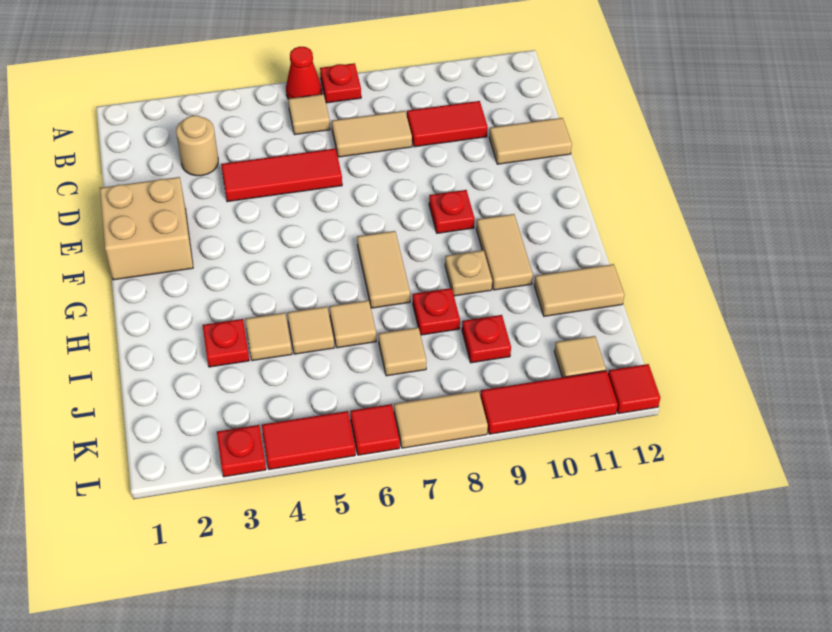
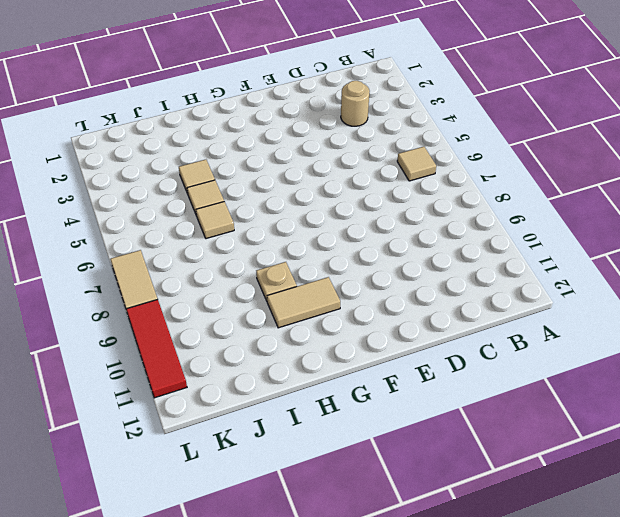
none -> red 1x1 cone [286,47,322,99]
none -> red 1x1 plate [320,63,361,103]
none -> tan 1x2 tile [332,111,412,157]

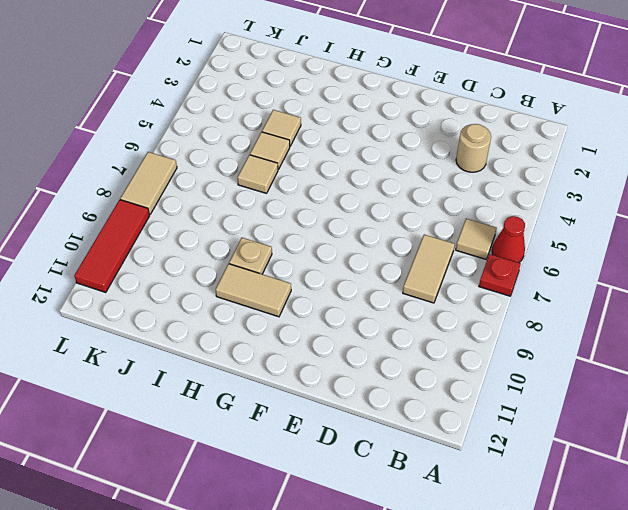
none -> red 1x2 tile [407,101,488,147]
none -> red 1x3 tile [221,148,342,202]
none -> tan 1x2 tile [489,118,572,164]

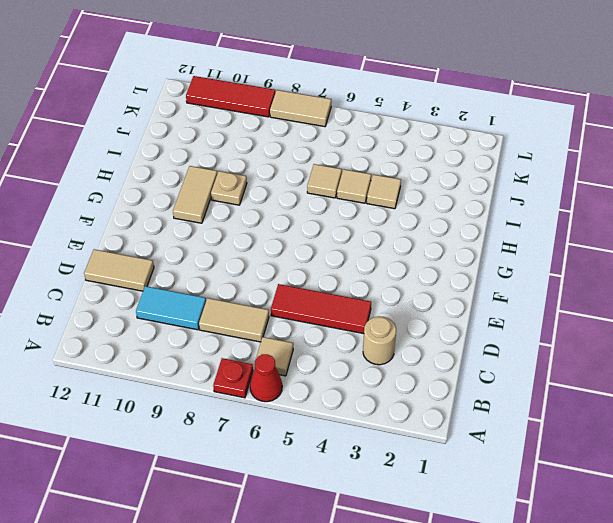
cyan 1x2 tile [136,286,206,330] -> red 1x2 tile [407,101,488,147]
none -> tan 2x2 brick [100,177,193,280]
none -> red 1x1 plate [429,190,475,233]
none -> tan 1x2 tile [357,231,410,308]

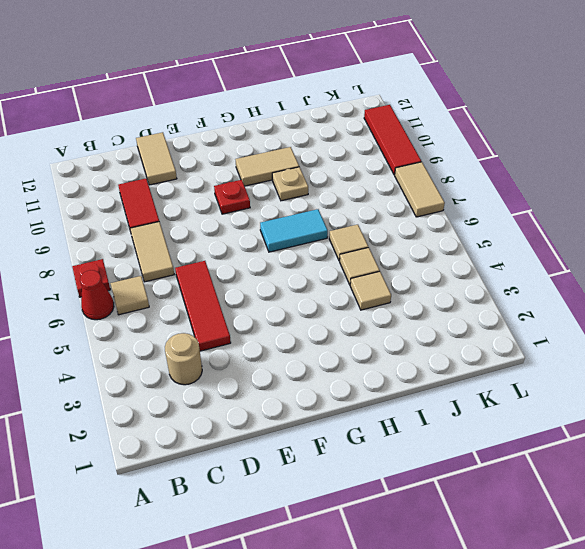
cyan 1x2 tile [260,209,328,252] -> tan 1x2 tile [357,231,410,308]
none -> tan 2x2 brick [100,177,193,280]
none -> red 1x1 plate [203,319,249,367]
none -> red 1x1 plate [413,288,460,335]

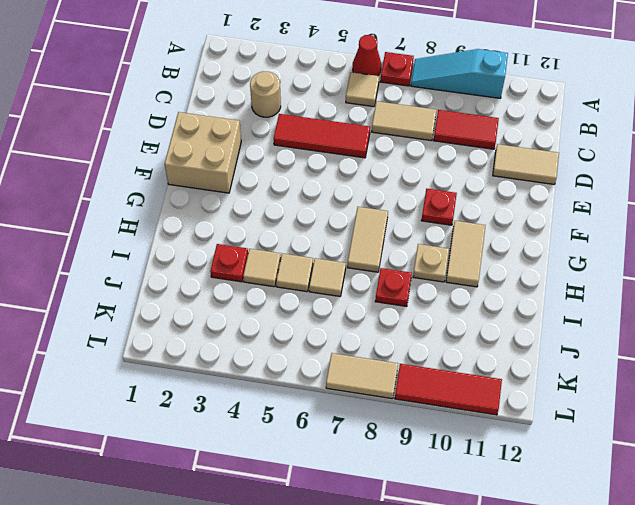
cyan 1x3 slope [411,49,508,98] -> none
none -> tan 1x2 tile [534,264,624,316]
none -> tan 1x1 tile [379,328,426,376]
none -> red 1x1 plate [462,315,511,363]

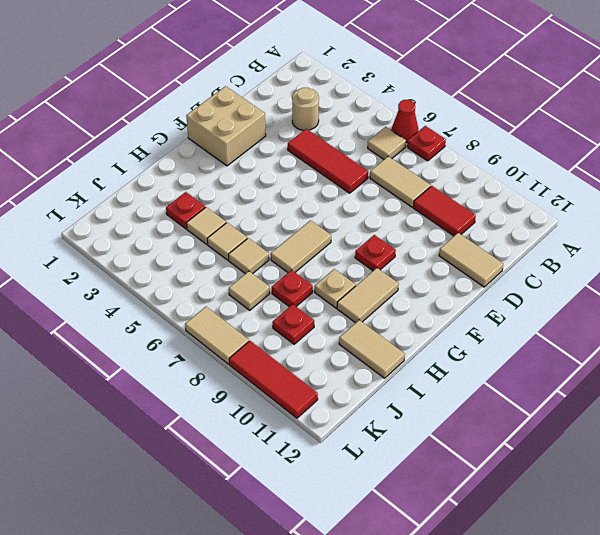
none -> tan 1x1 tile [554,336,606,377]
none -> red 1x1 plate [217,425,266,477]
none -> red 1x2 tile [262,411,355,470]

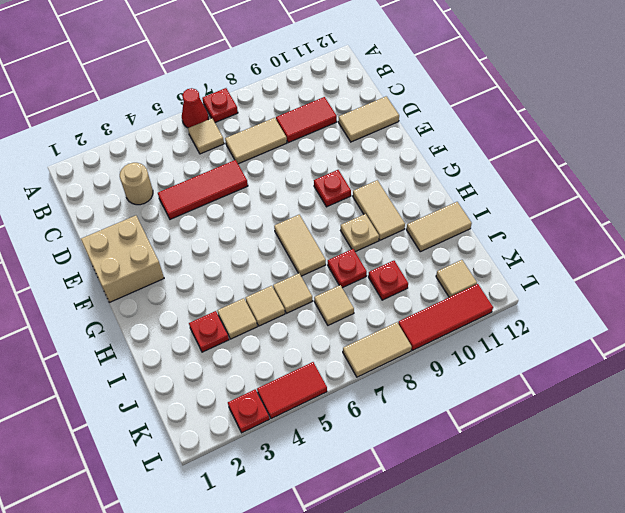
none -> red 1x1 tile [350,404,400,455]
none -> red 1x1 tile [608,364,660,414]

